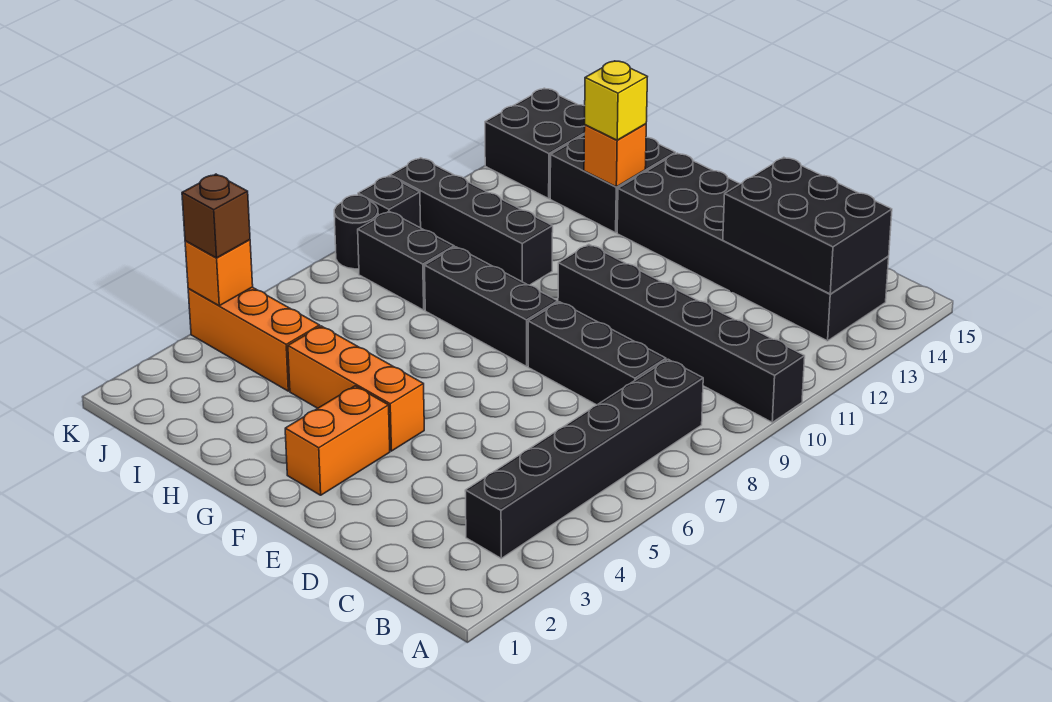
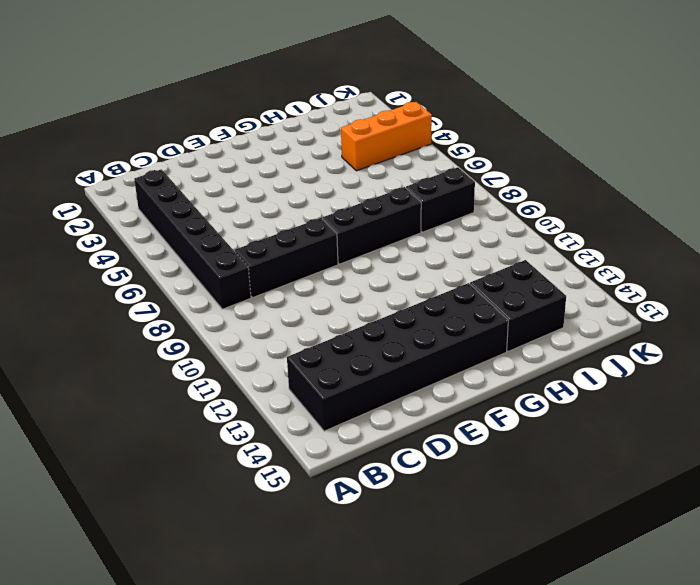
none -> black 1x6 brick [558,244,805,422]
none -> orange 1x2 brick [285,386,390,495]
none -> orange 1x3 brick [288,326,424,451]

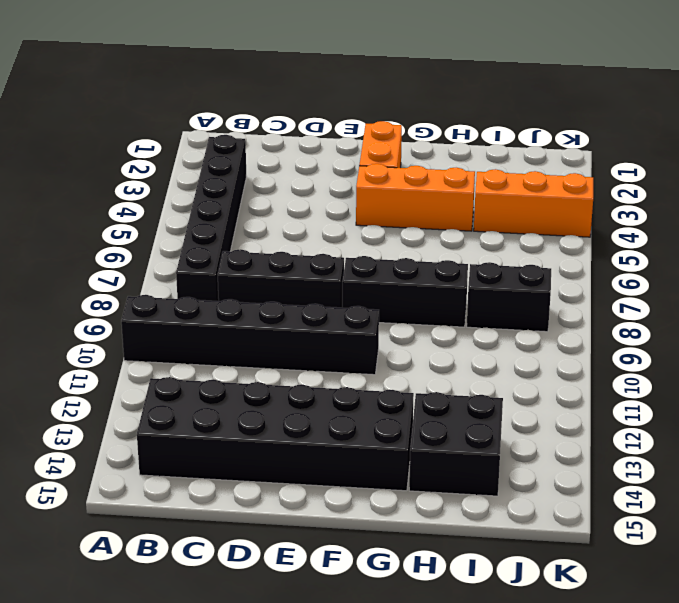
none -> black 1x4 brick [390,158,553,285]
none -> black 2x2 brick [485,88,585,198]
none -> black 1x1 round brick [334,195,378,269]

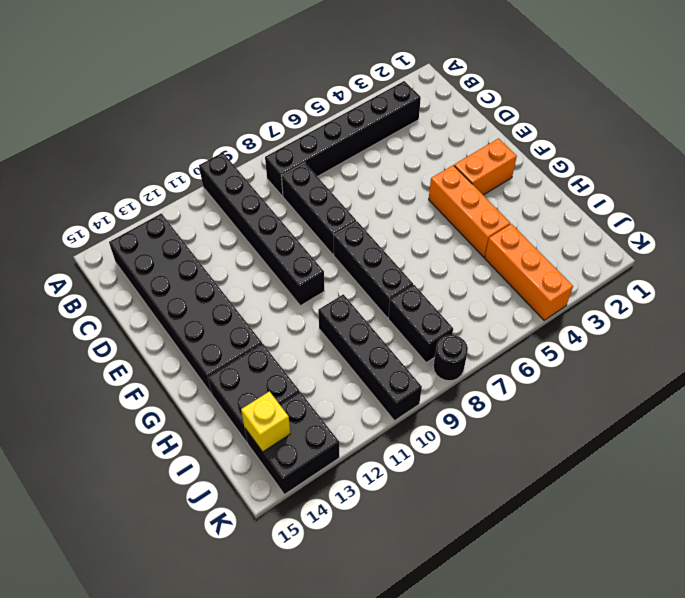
yellow 1x1 brick [241,391,290,452] -> yellow 1x1 brick moved to [585,61,647,140]
none -> black 1x1 brick [358,176,421,228]
none -> black 2x3 brick [723,157,892,294]
none -> orange 1x1 brick [584,124,646,187]

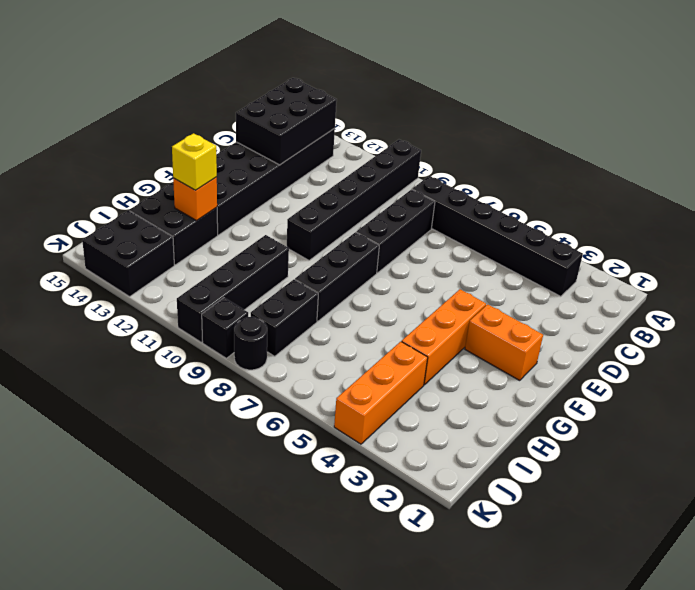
none -> orange 1x1 brick [185,240,253,306]
none -> brown 1x1 brick [182,174,250,258]

